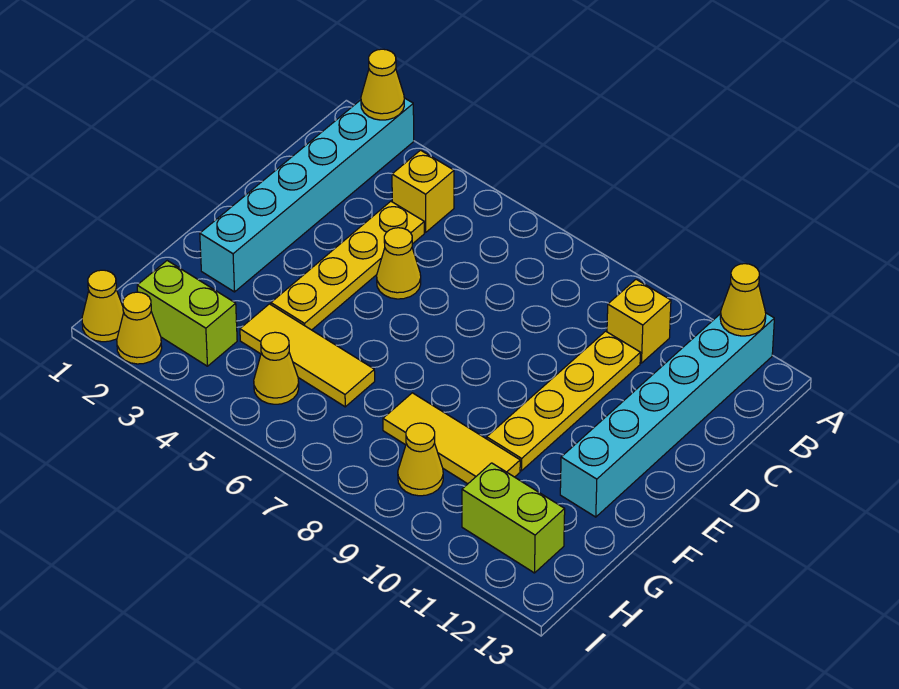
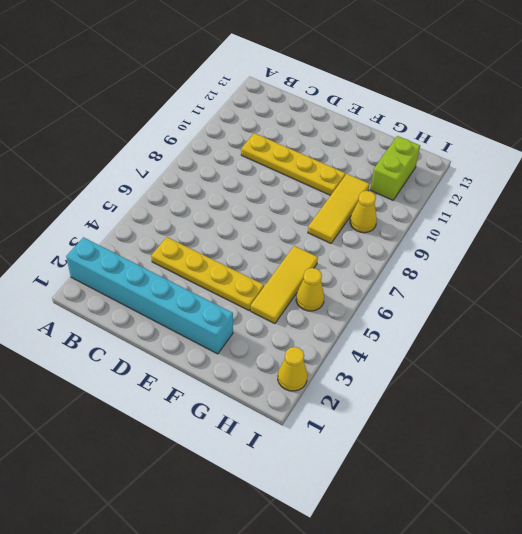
none -> cyan 1x6 brick [560,313,774,517]
none -> yellow 1x1 brick [392,150,454,232]
none -> yellow 1x1 brick [607,279,671,363]

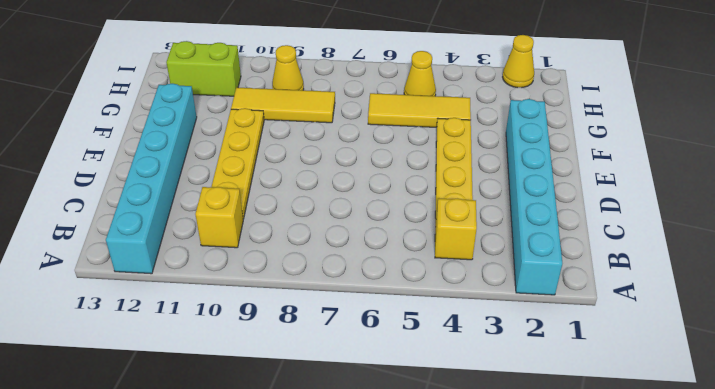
none -> yellow 1x1 cone [377,228,421,299]
none -> lime 1x2 brick [137,261,237,366]
none -> yellow 1x1 cone [82,270,124,342]

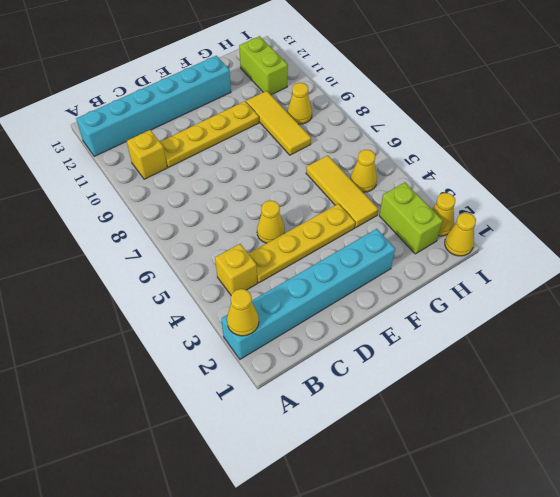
none -> yellow 1x1 cone [720,264,766,336]

